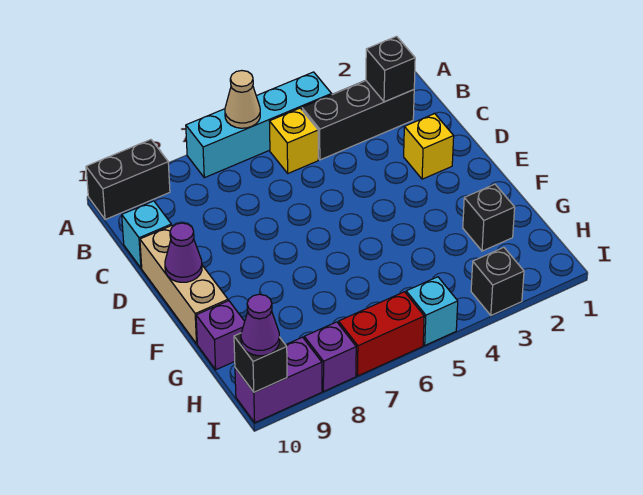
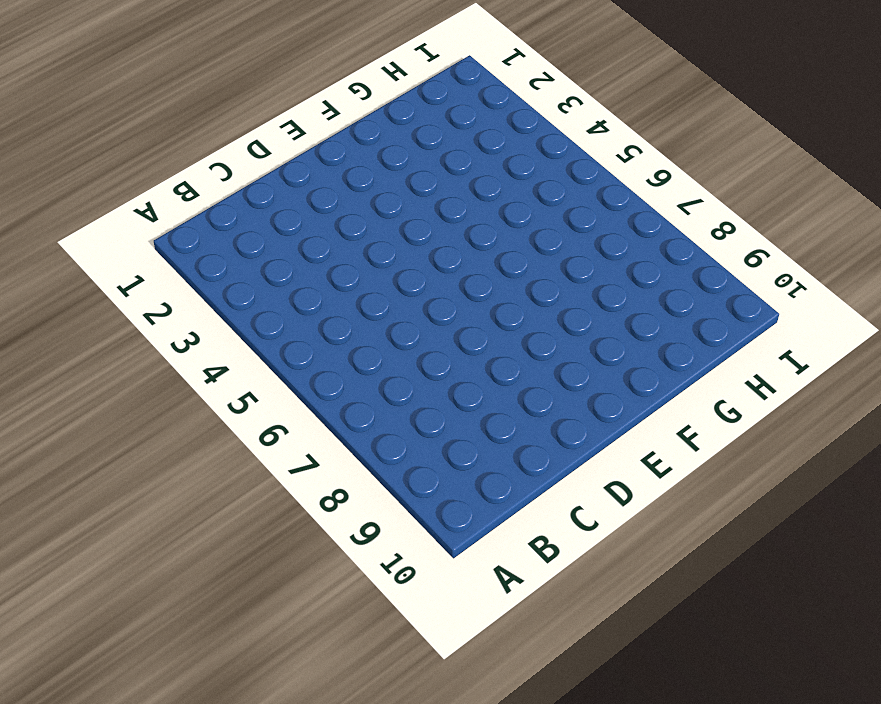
none -> cyan 1x4 brick [186,72,332,178]
none -> black 1x2 brick [86,140,170,220]
none -> black 1x3 brick [302,81,414,160]

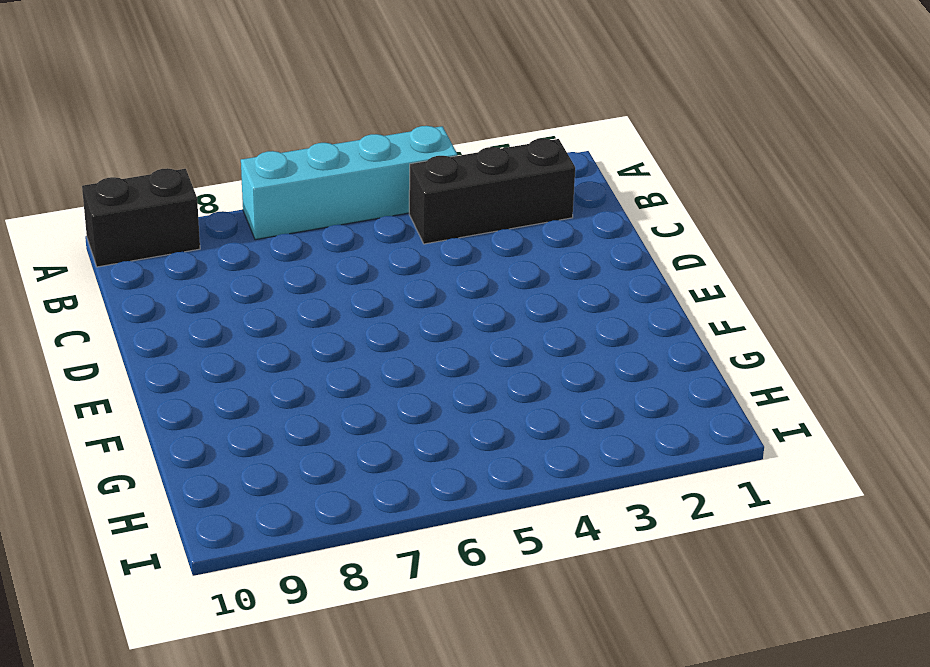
none -> yellow 1x1 brick [269,108,318,173]
none -> cyan 1x1 brick [122,201,171,268]
none -> yellow 1x1 brick [404,114,454,179]

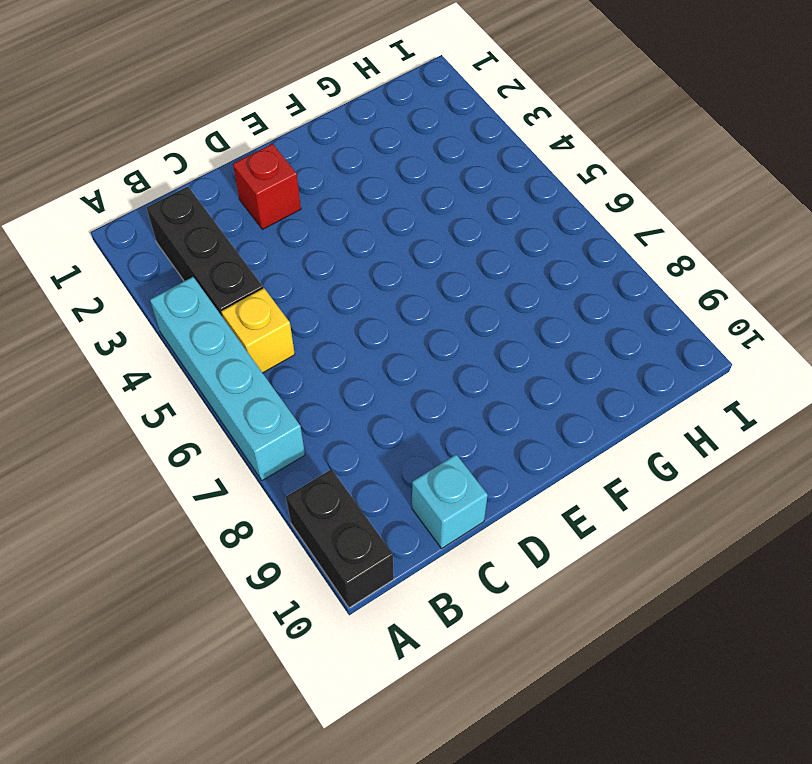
red 1x1 brick [233,144,301,229] -> yellow 1x1 brick [404,114,454,179]
none -> tan 1x3 brick [140,225,228,344]
none -> black 1x1 brick [463,184,515,251]
none -> purple 1x1 brick [196,301,245,370]

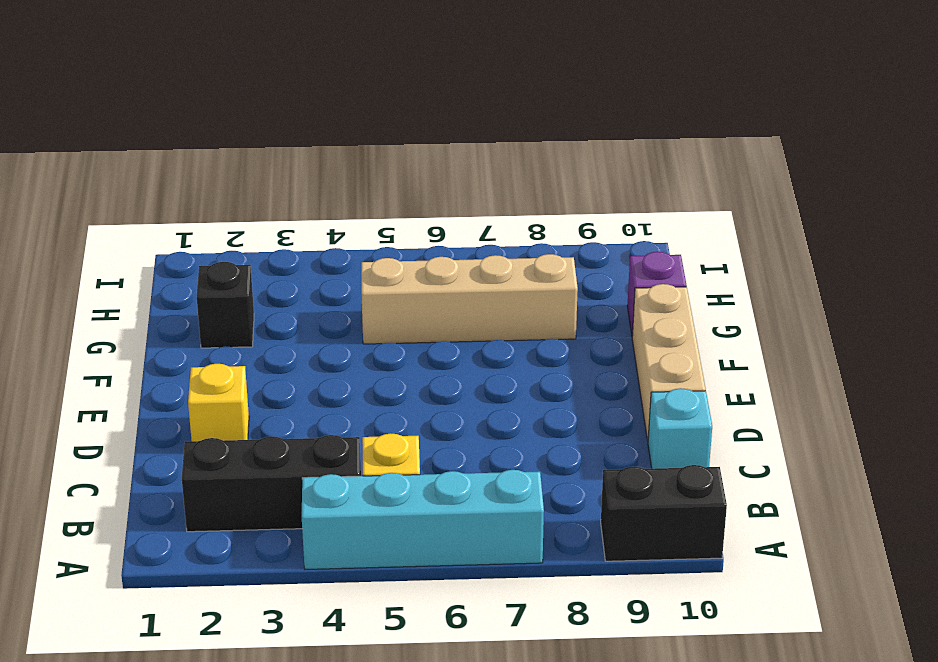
tan 1x4 brick [361,254,578,344] -> none
none -> black 1x1 brick [471,247,524,315]
none -> cyan 1x1 brick [406,277,458,345]
none -> red 1x2 brick [339,292,424,376]

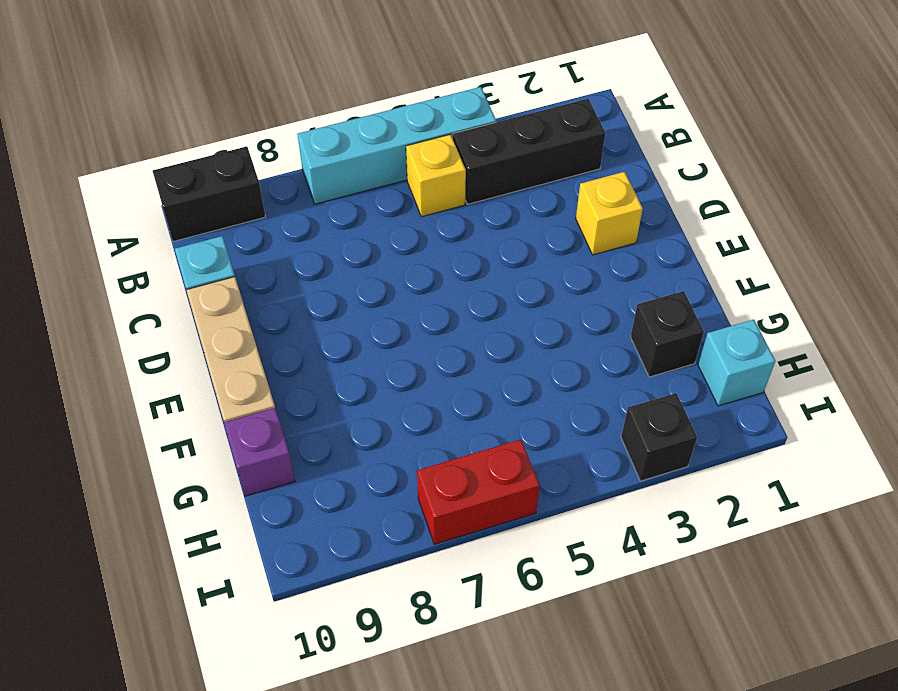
cyan 1x1 brick [698,320,775,406] -> cyan 1x1 brick moved to [406,277,458,345]
none -> purple 1x1 brick [304,322,356,392]
none -> purple 1x2 brick [235,337,322,423]
none -> tan 1x1 cone [225,71,260,128]

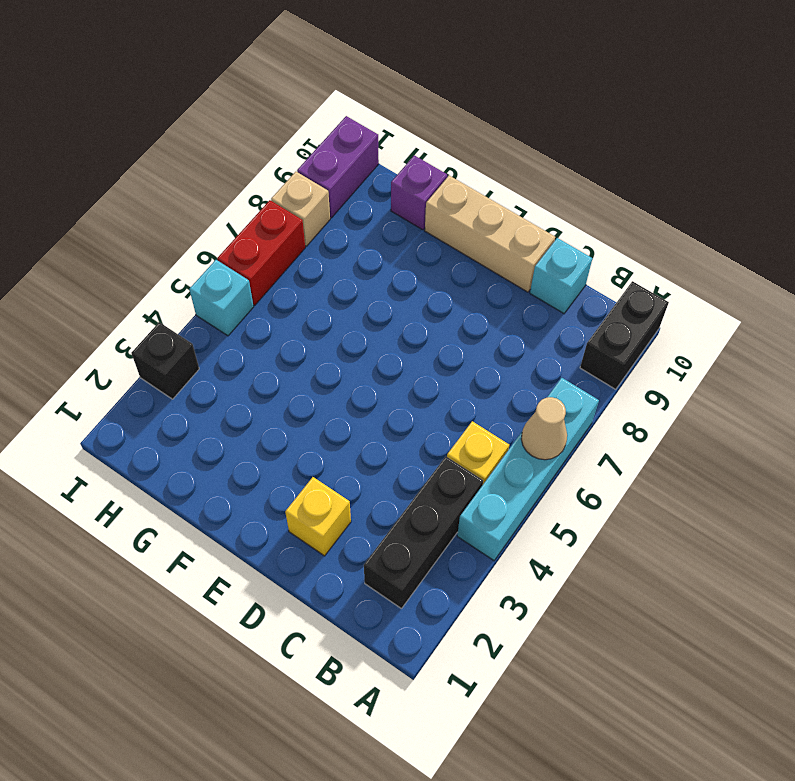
tan 1x1 brick [271,172,330,246] -> purple 1x1 brick [304,322,356,392]
none -> black 1x1 brick [463,184,515,251]
none -> black 1x1 brick [366,36,415,102]
none -> purple 1x1 cone [165,223,202,282]

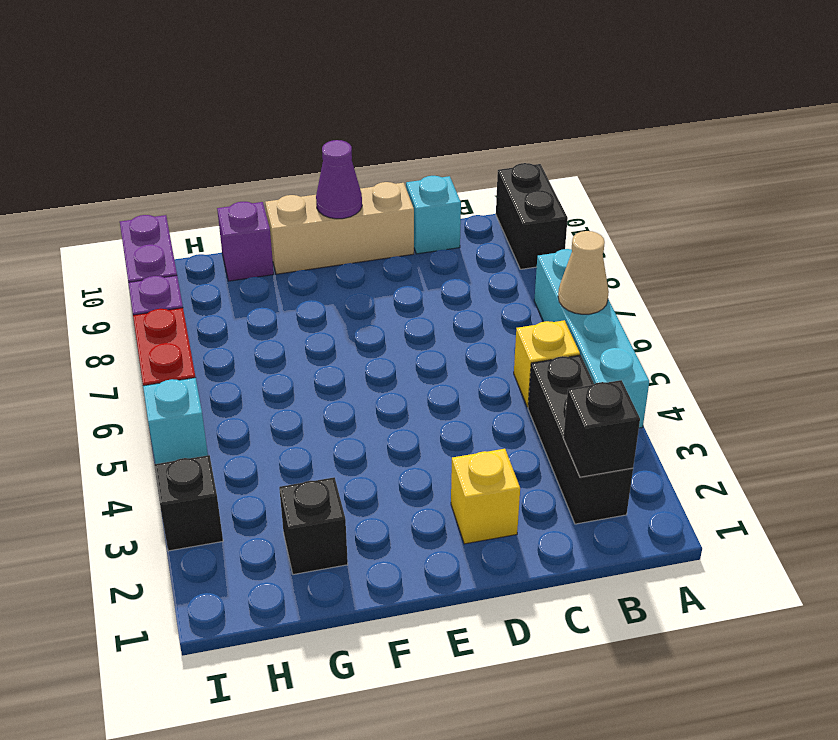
none -> black 1x1 brick [234,333,287,392]
none -> purple 1x1 cone [241,294,280,356]

